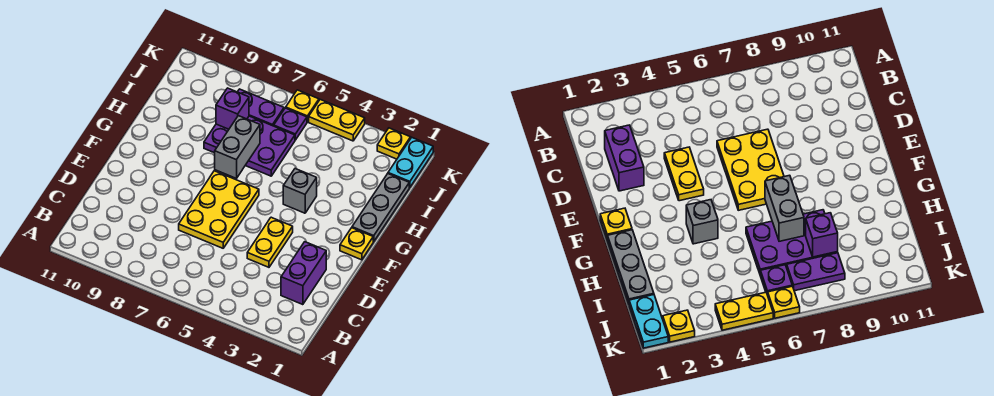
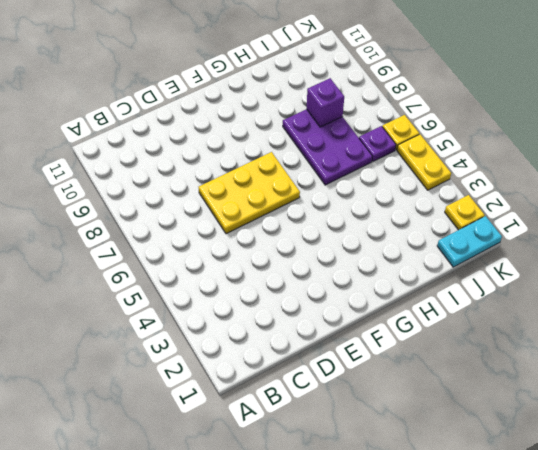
none -> purple 1x2 brick [281,242,326,305]
none -> yellow 1x2 plate [247,217,293,267]
none -> yellow 1x1 plate [340,228,373,260]

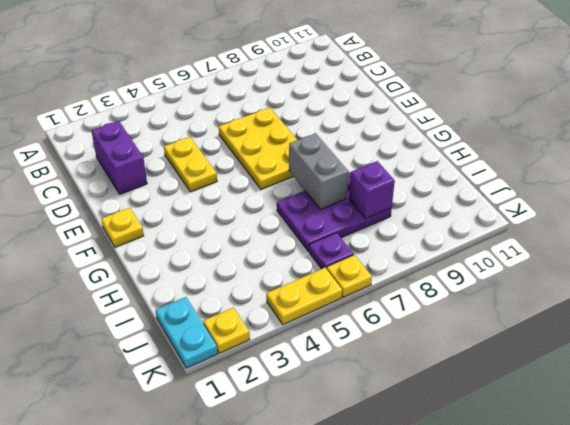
none -> grey 1x3 plate [352,174,409,242]
none -> grey 1x1 brick [283,169,317,213]
none -> purple 1x2 plate [238,89,284,126]

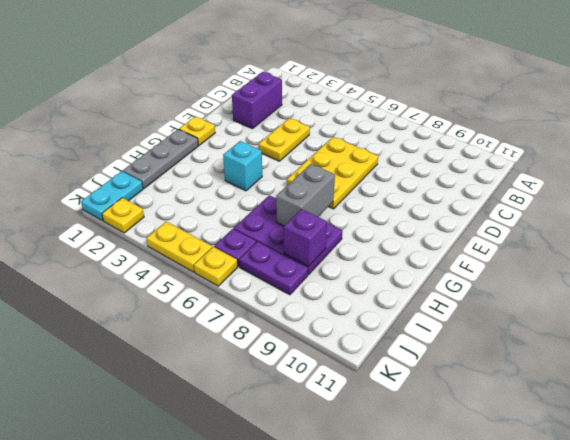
cyan 1x1 brick [223,141,262,191] -> grey 1x1 brick [283,169,317,213]

